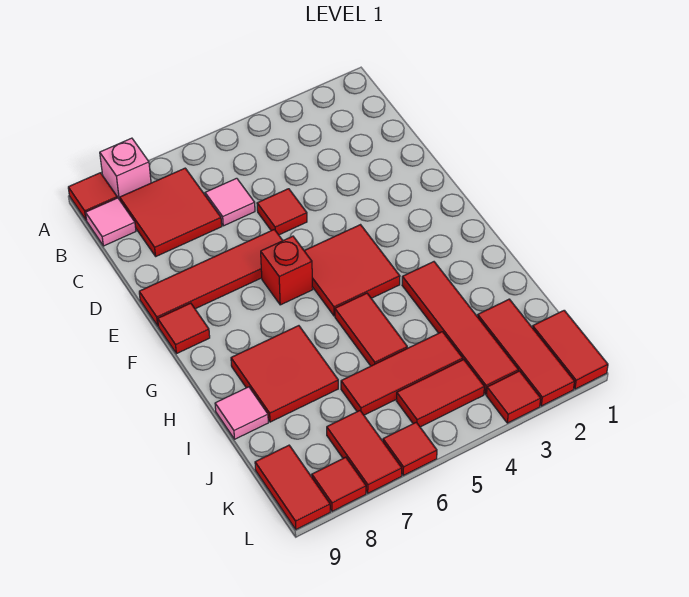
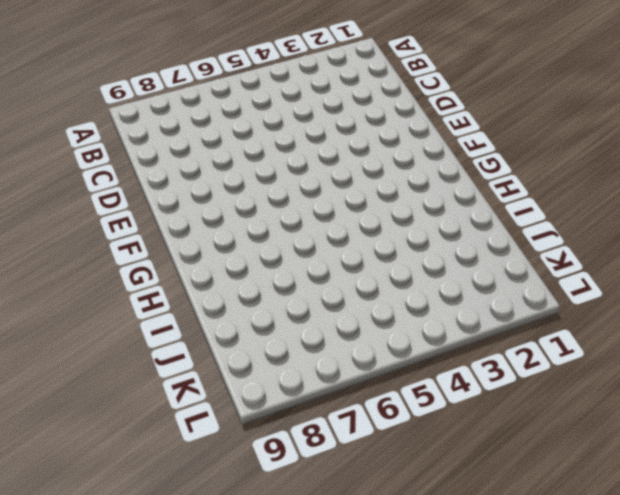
none -> pink 1x1 brick [100,138,151,200]
none -> red 1x1 tile [68,173,117,220]
none -> red 2x2 tile [120,168,222,256]

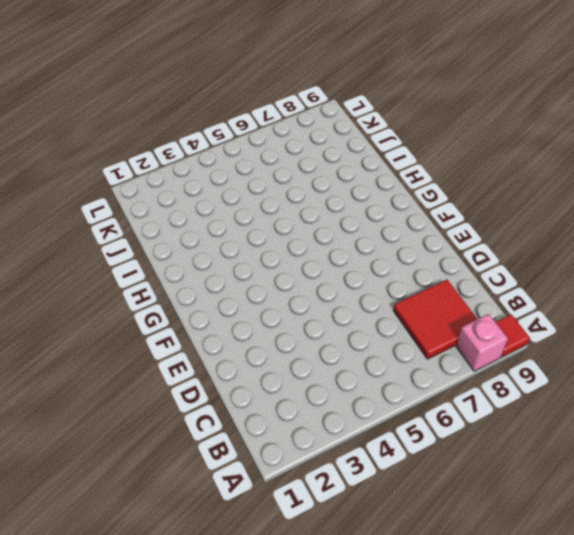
none -> pink 1x1 tile [86,198,136,246]
none -> pink 1x1 tile [205,178,255,226]
none -> red 1x1 tile [257,189,307,235]

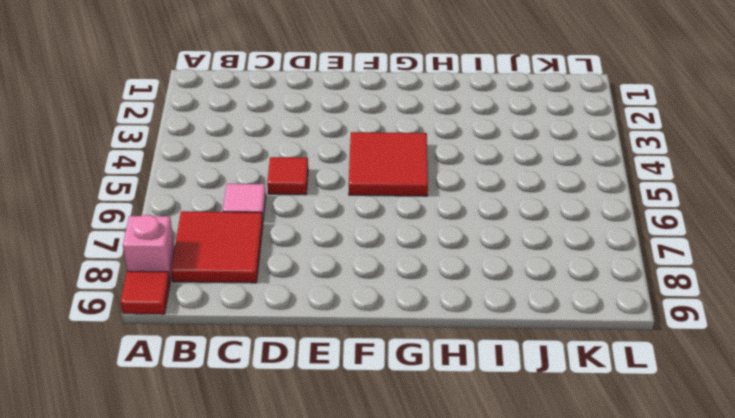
none -> pink 1x1 tile [86,198,136,246]
none -> red 1x4 tile [139,229,283,326]
none -> red 1x1 brick [261,236,313,305]

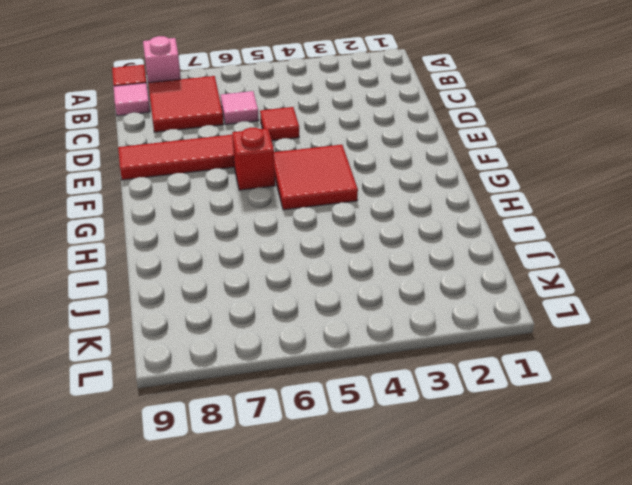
none -> red 1x1 tile [158,303,210,354]
none -> red 1x4 tile [402,262,518,394]
none -> red 1x2 tile [335,293,407,366]

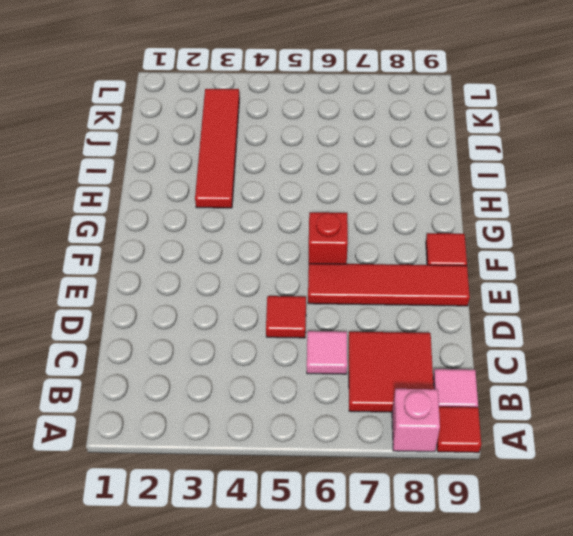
none -> red 2x2 tile [304,225,400,316]
none -> red 1x2 tile [335,293,407,366]
none -> red 2x2 tile [231,326,338,422]

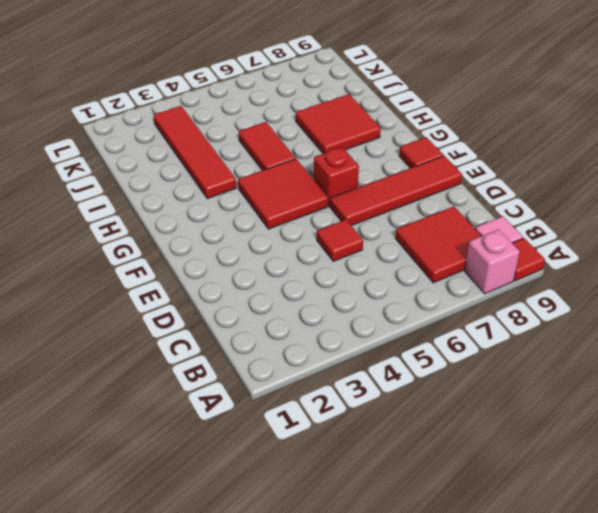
none -> pink 1x1 tile [205,178,255,226]
none -> pink 1x1 tile [215,387,268,439]
none -> red 1x3 tile [478,299,574,406]

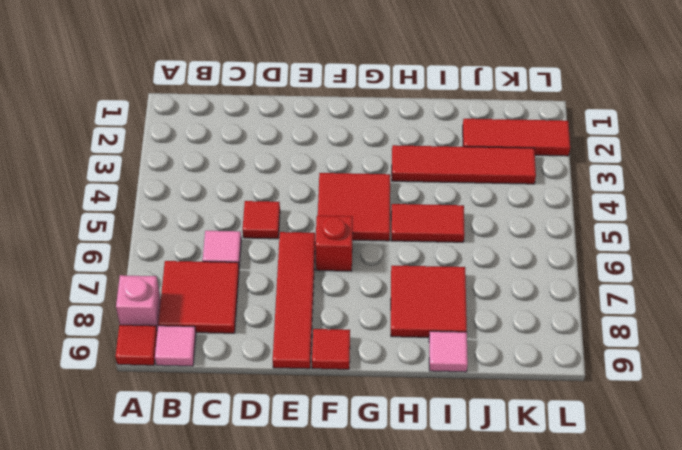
none -> red 1x3 tile [341,332,463,415]
none -> red 1x2 tile [533,310,608,389]
none -> red 1x2 tile [397,360,484,427]

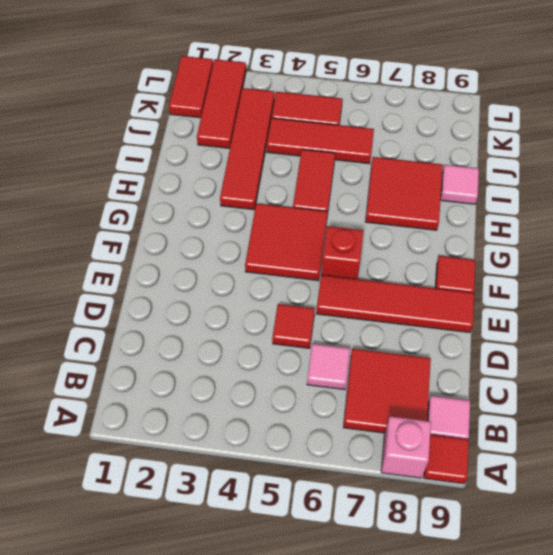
none -> red 1x2 tile [327,411,402,493]
none -> red 1x2 tile [255,445,330,529]
none -> red 1x1 tile [486,371,541,423]

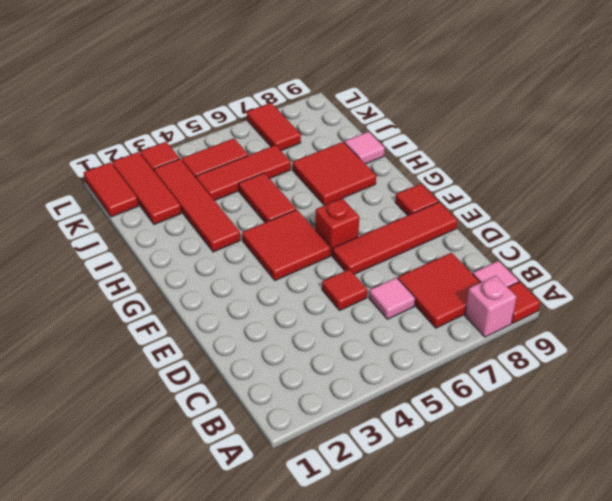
none -> red 1x2 tile [255,445,330,529]
none -> red 1x1 tile [383,422,437,475]
none -> red 1x1 tile [312,457,366,511]

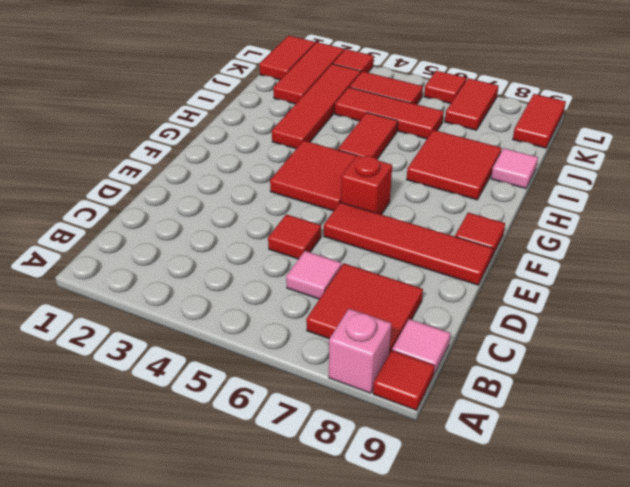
none -> red 1x1 tile [312,457,366,511]

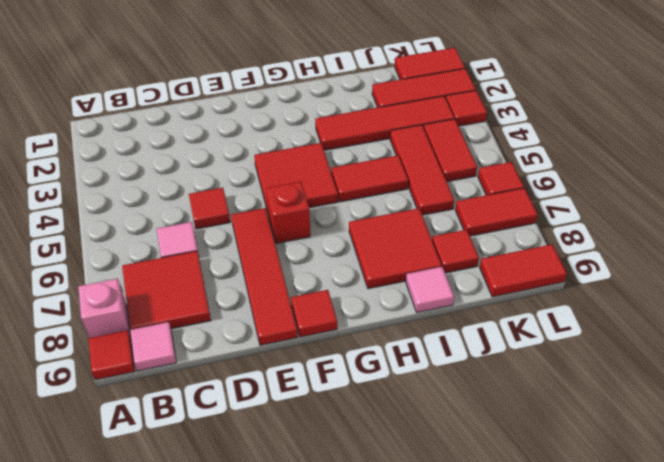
red 1x1 tile [432,230,479,273] -> red 1x1 tile moved to [312,457,366,511]

